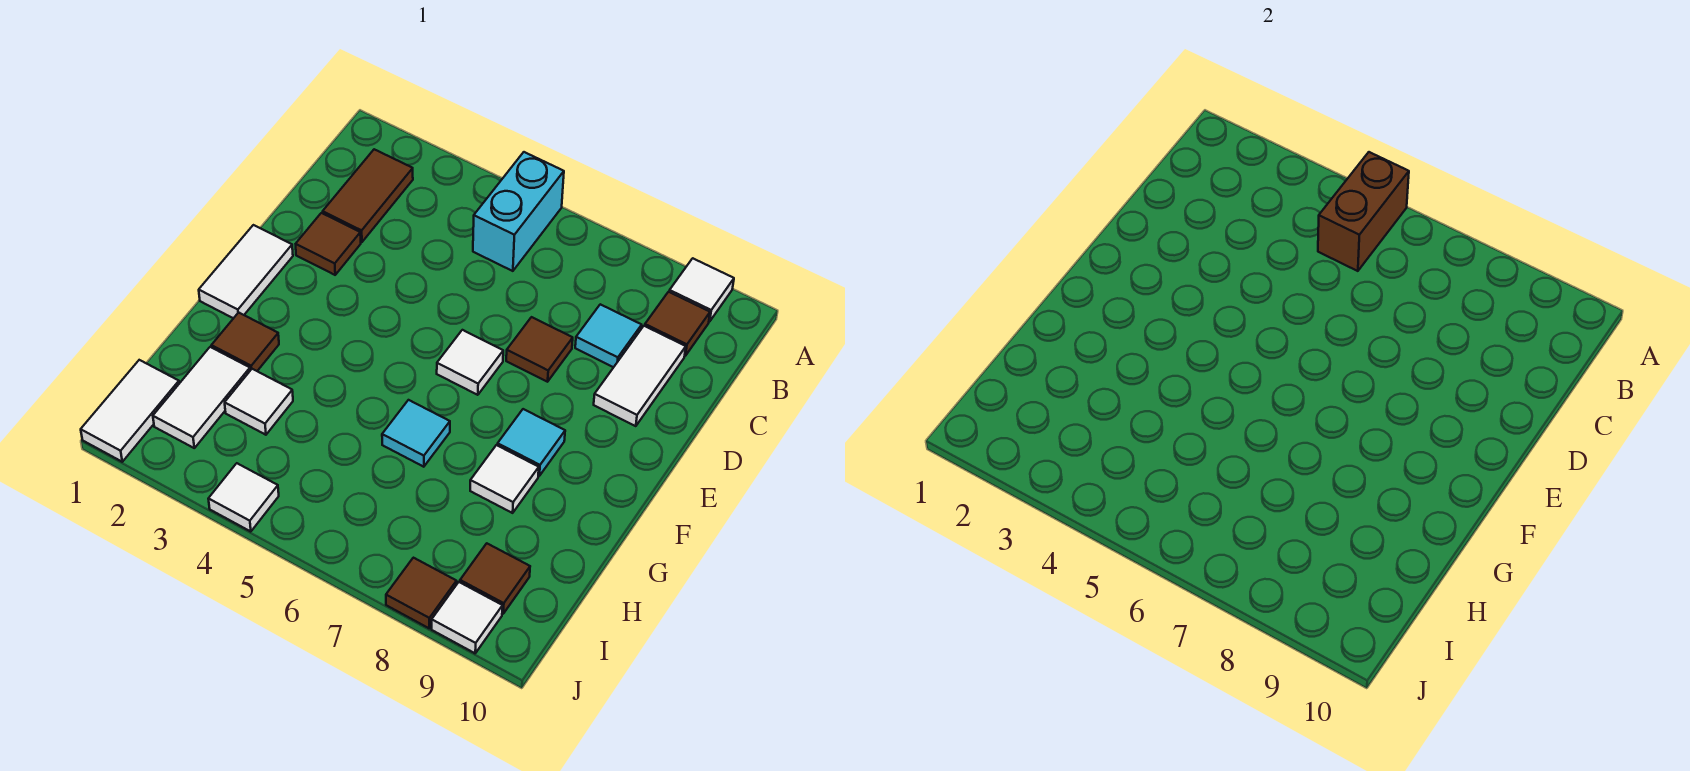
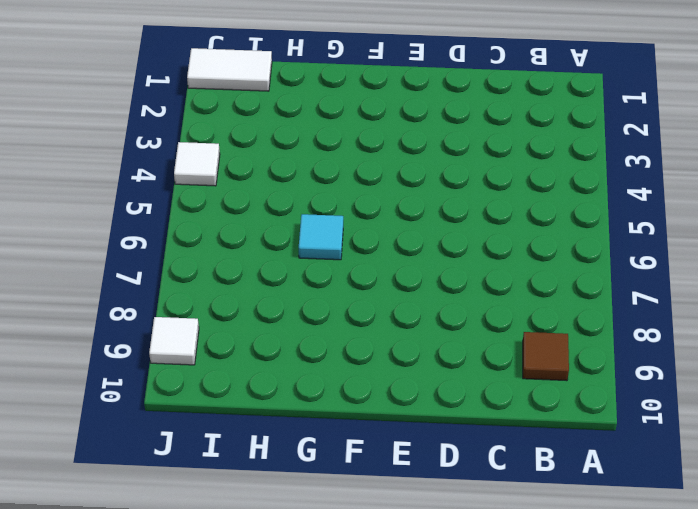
none -> cyan 1x2 brick [473,152,564,271]
none -> white 1x1 tile [669,258,734,322]
none -> brown 1x2 tile [323,149,413,242]

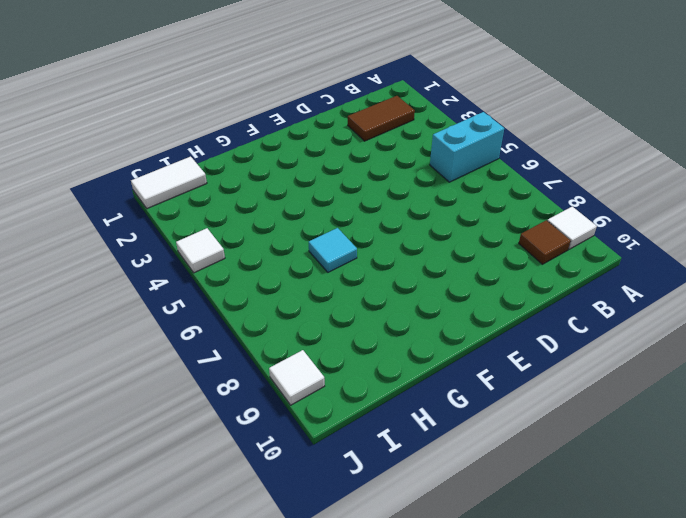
none -> cyan 1x1 tile [575,304,642,367]
none -> white 1x2 tile [594,326,686,426]
none -> brown 1x1 tile [296,213,361,275]

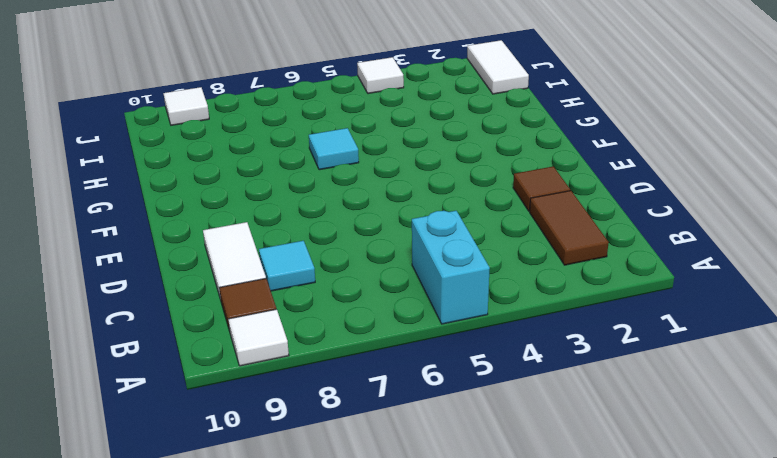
none -> brown 1x1 tile [506,317,573,382]
none -> white 1x2 tile [199,225,293,318]
none -> white 1x1 tile [437,330,503,395]

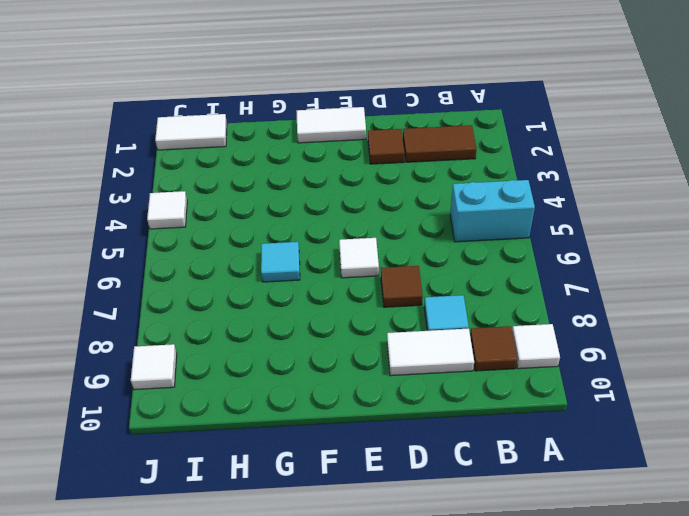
none -> cyan 1x1 tile [498,409,565,476]
none -> brown 1x1 tile [211,312,279,371]
none -> white 1x1 tile [470,445,539,513]

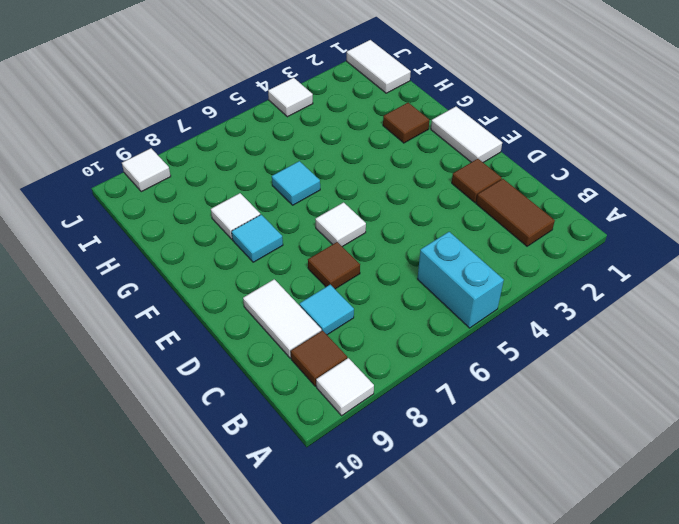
none -> white 1x2 tile [153,347,250,448]
none -> white 1x1 tile [225,369,293,435]
none -> brown 1x1 tile [460,543,530,614]

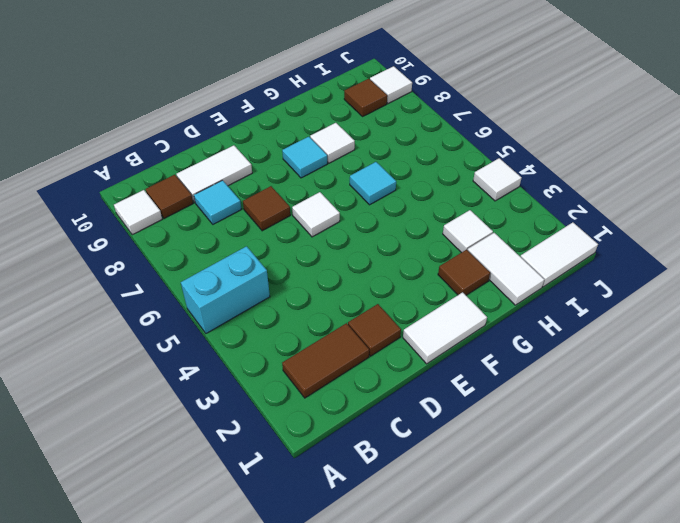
white 1x2 tile [468,233,544,305] -> white 1x2 tile turned to [153,347,250,448]
none -> brown 1x1 tile [386,558,457,628]
none -> brown 1x2 brick [1318,152,1409,271]

